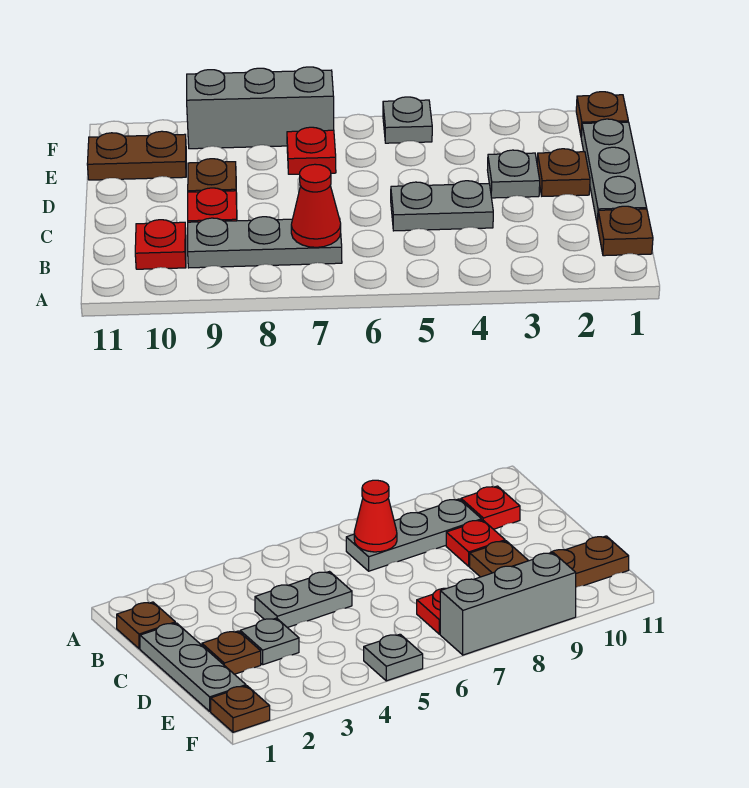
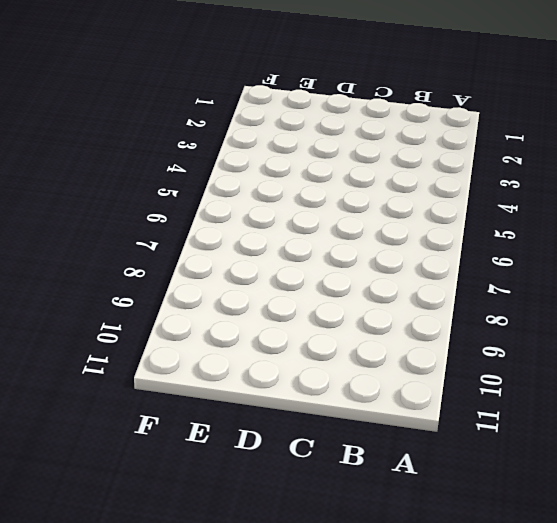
none -> brown 1x1 plate [597,206,653,256]
none -> grey 1x3 plate [188,217,342,268]
none -> red 1x1 plate [135,220,186,269]

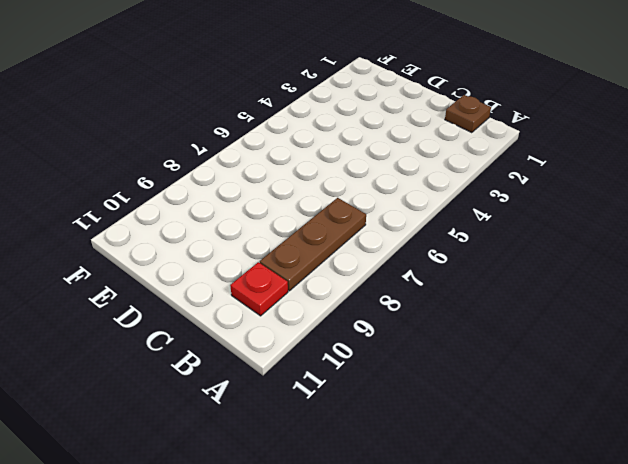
brown 1x3 plate [260,198,366,291] -> grey 1x3 plate [188,217,342,268]
none -> grey 1x3 plate [581,119,647,225]
none -> grey 1x2 plate [391,181,493,231]
none -> red 1x1 plate [188,188,237,222]

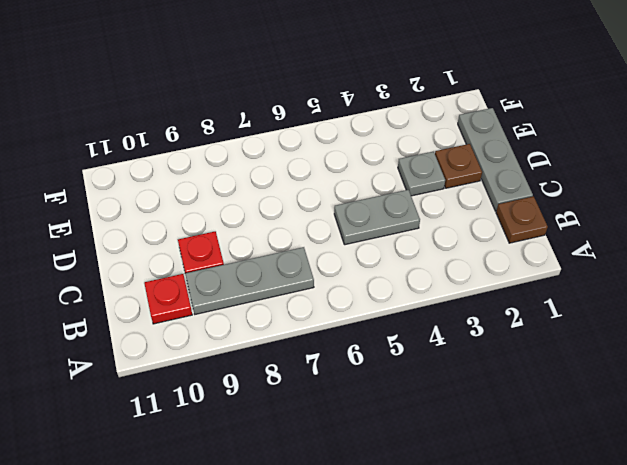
none -> brown 1x1 plate [188,159,237,198]
none -> red 1x1 plate [287,127,336,174]
none -> brown 1x2 plate [87,131,186,180]

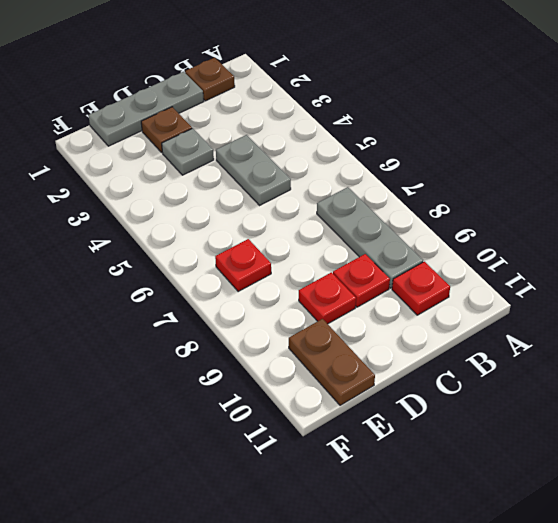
red 1x1 plate [299,272,356,324] -> brown 1x1 plate [188,159,237,198]
none -> brown 1x1 plate [576,92,628,136]
none -> grey 1x1 plate [383,97,432,143]
none -> grey 1x3 brick [187,67,334,149]

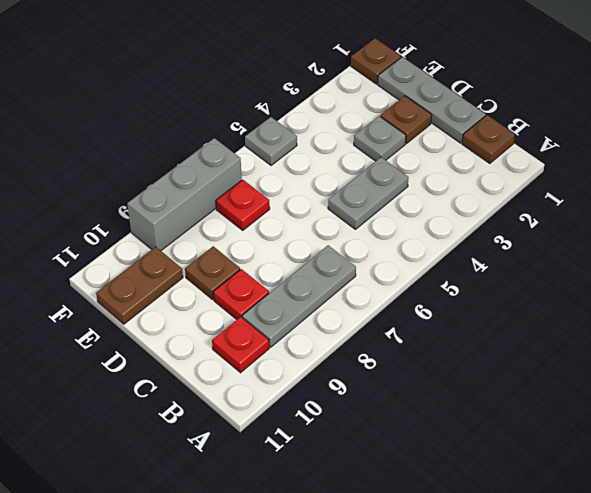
none -> red 1x1 cone [291,164,341,247]

